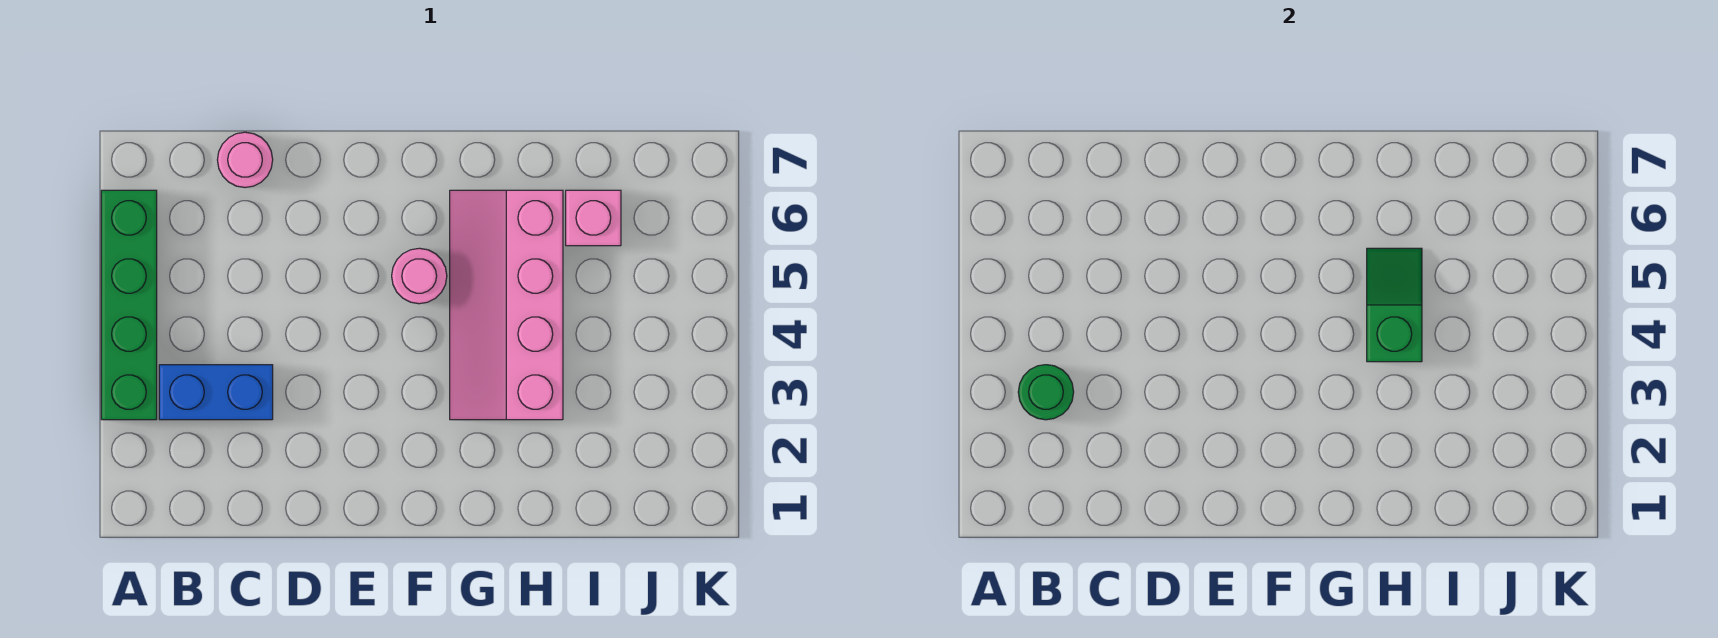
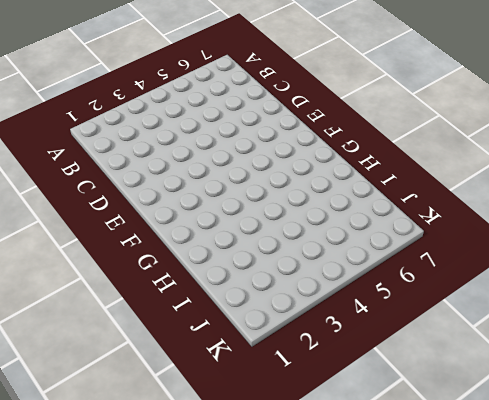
none -> green 1x4 brick [101,190,157,420]
none -> blue 1x2 brick [159,365,273,420]

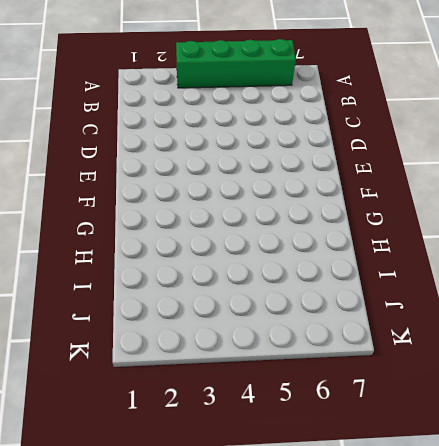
none -> blue 1x2 brick [159,365,273,420]
none -> pink 1x1 round brick [217,132,273,187]

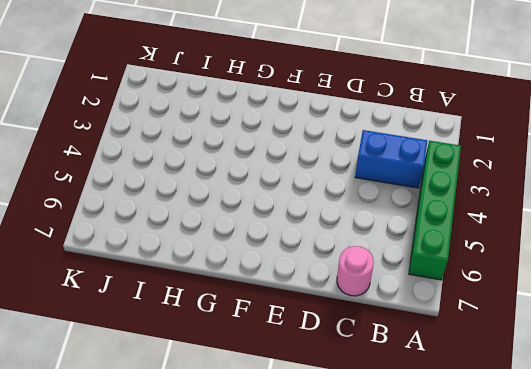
none -> pink 1x1 round brick [392,248,447,304]
none -> pink 2x4 slope [450,190,563,420]

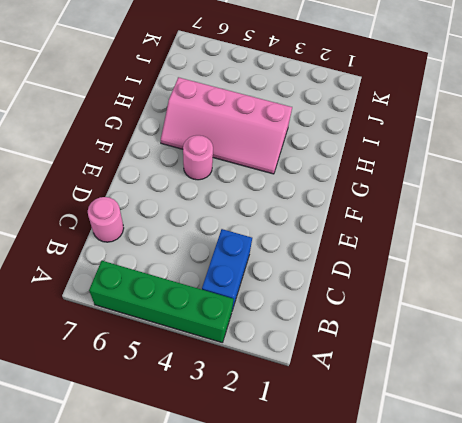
none -> pink 1x1 brick [566,190,621,246]
none -> green 1x1 round brick [1018,365,1074,420]

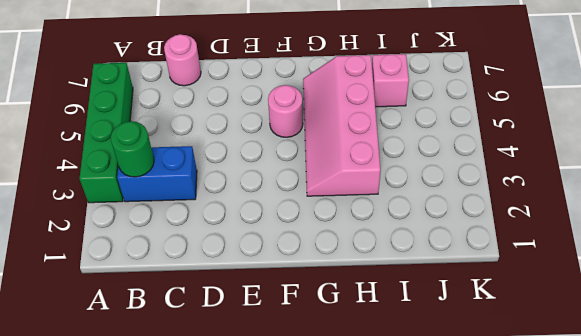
none -> green 1x2 slope [1367,248,1422,362]

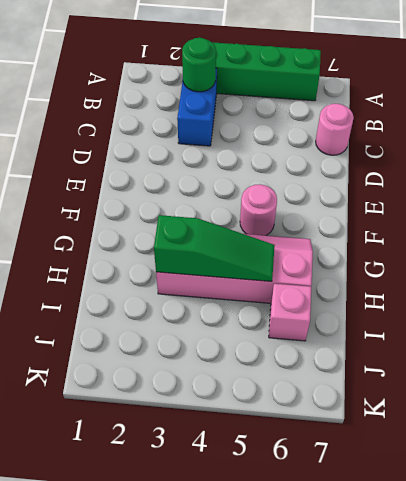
green 1x3 slope [154,215,275,281] -> green 1x2 slope [1367,248,1422,362]

